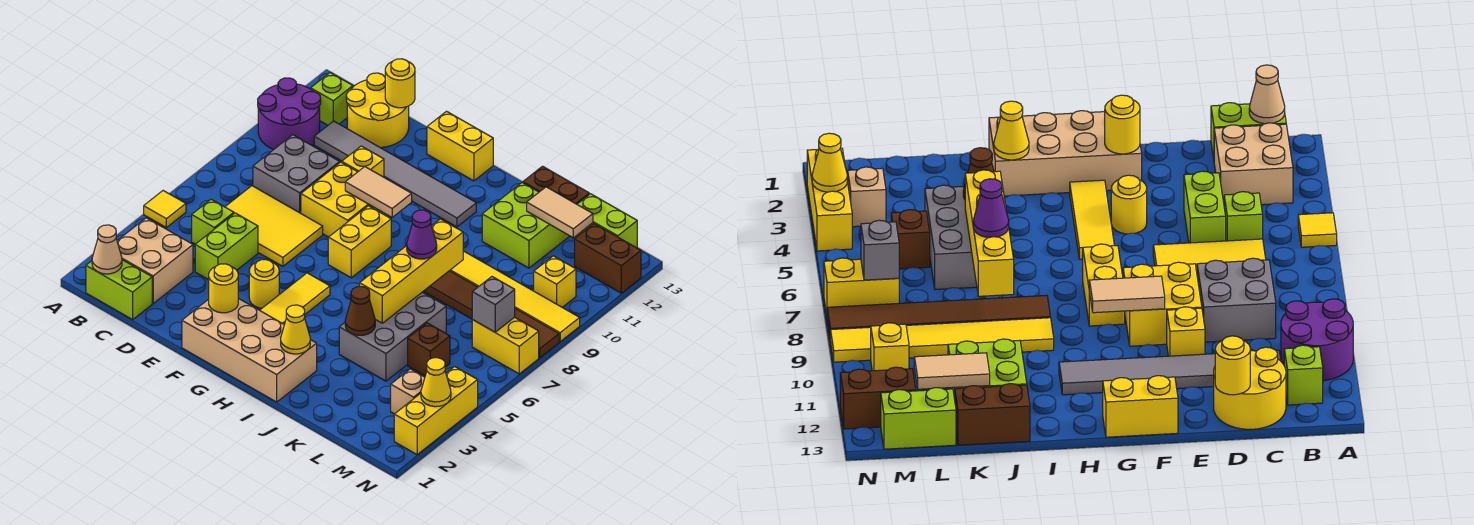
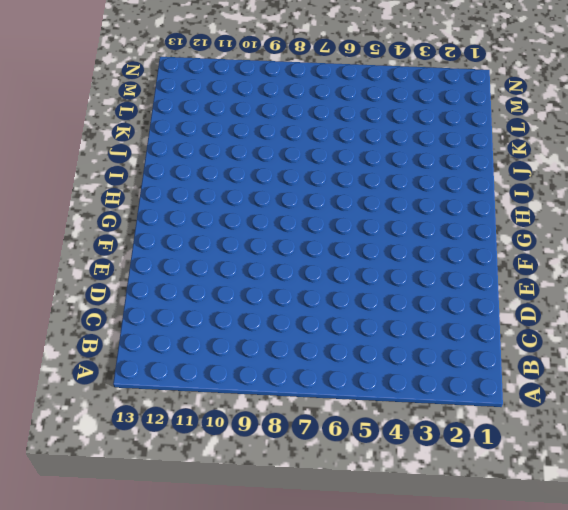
none -> yellow 1x1 tile [144,191,186,228]
none -> purple 2x2 round brick [258,78,321,150]
none -> lime 1x2 brick [86,260,152,320]
none -> tan 2x2 brick [117,218,193,303]

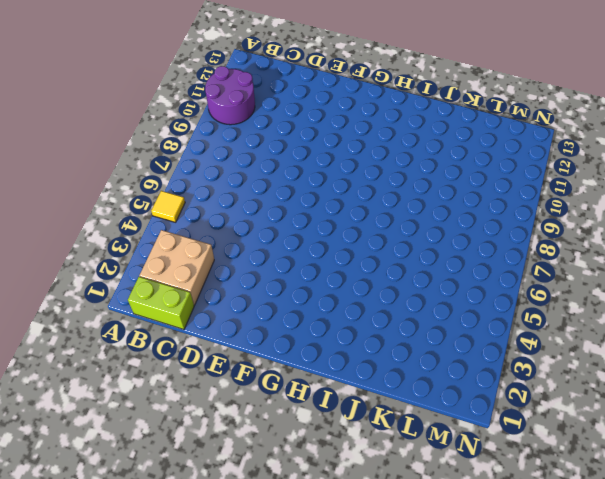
none -> lime 1x1 brick [311,73,353,125]
none -> lime 1x1 brick [192,199,234,244]
none -> yellow 2x3 tile [225,186,323,266]
none -> grey 2x2 brick [253,135,340,213]

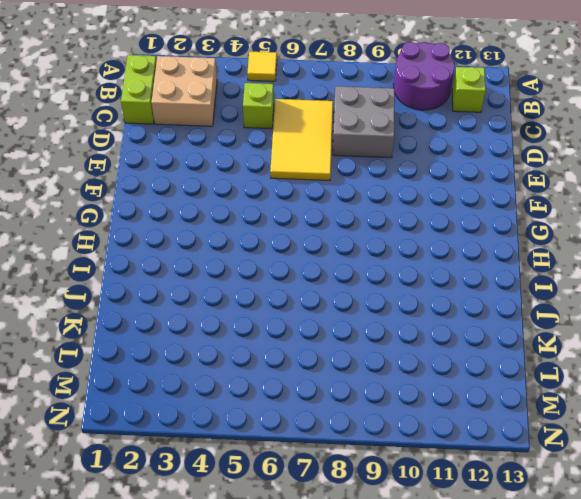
none -> grey 1x6 tile [314,121,476,227]
none -> yellow 2x2 round brick [346,73,409,148]
none -> lime 1x2 brick [195,213,258,280]
none -> yellow 2x2 brick [301,162,388,237]

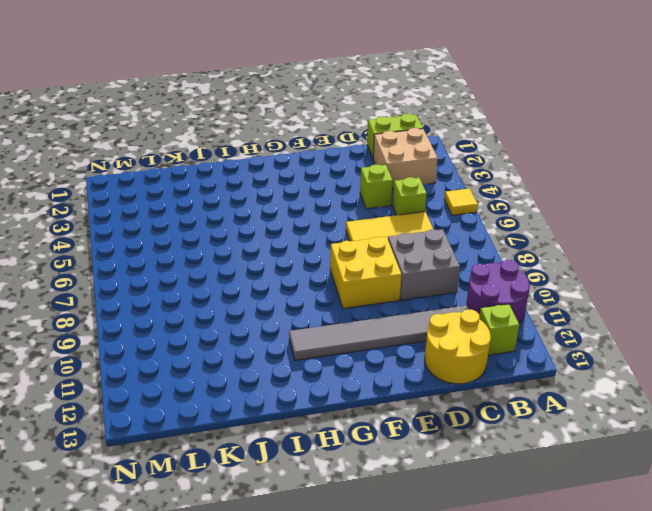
lime 1x1 brick [360,164,393,209] -> lime 1x2 brick [195,213,258,280]
none -> yellow 1x1 brick [342,146,384,177]
none -> tan 2x4 brick [182,298,317,402]
none -> yellow 1x1 round brick [249,260,279,308]
none -> yellow 1x2 brick [427,111,493,181]

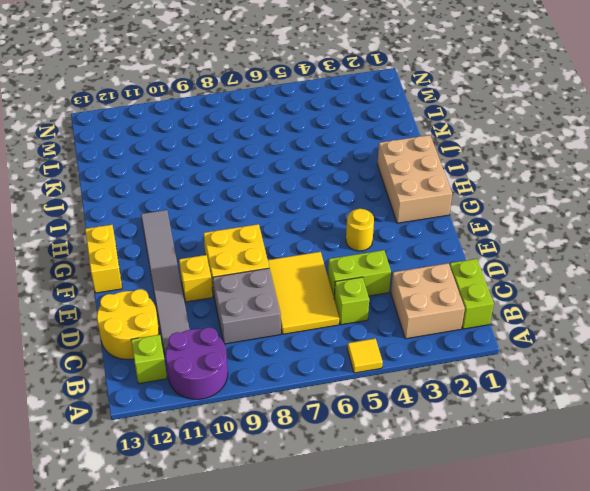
tan 2x3 brick [377,135,452,223] -> tan 2x4 brick [182,298,317,402]
none -> yellow 1x3 tile [260,273,330,325]
none -> yellow 1x2 brick [328,206,391,278]
none -> brown 1x6 tile [424,271,559,358]
none -> yellow 1x6 tile [450,251,580,342]

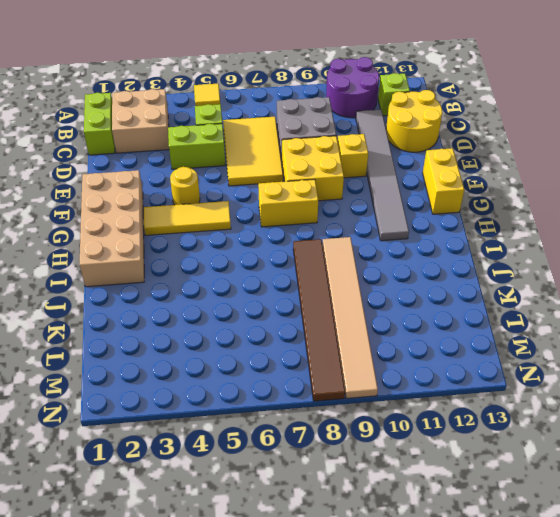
tan 1x6 tile [322,237,378,398] -> yellow 1x6 tile [450,251,580,342]
none -> grey 2x3 brick [339,292,446,381]
none -> lime 2x2 brick [482,183,569,268]
none -> brown 1x2 brick [523,166,589,204]
none -> brown 1x1 brick [408,323,450,376]

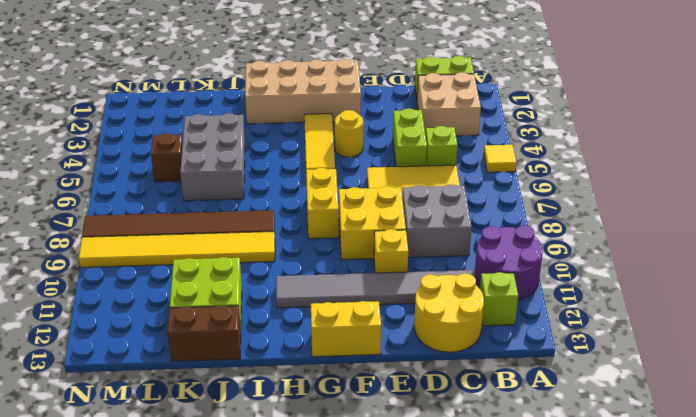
none -> lime 1x2 brick [574,194,637,248]
none -> tan 1x1 brick [391,369,425,414]
none -> yellow 1x2 brick [472,317,539,374]
none -> yellow 1x1 brick [534,256,576,307]

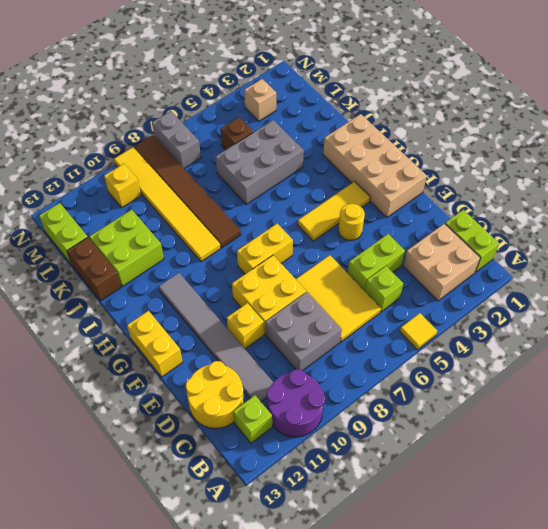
grey 1x2 brick [152,111,201,168] -> yellow 1x2 brick [472,317,539,374]
none -> brown 1x2 brick [575,224,641,293]
none -> yellow 1x3 brick [394,367,478,455]
none -> tan 1x1 cone [92,225,122,274]
none -> yellow 1x1 round brick [385,59,415,108]

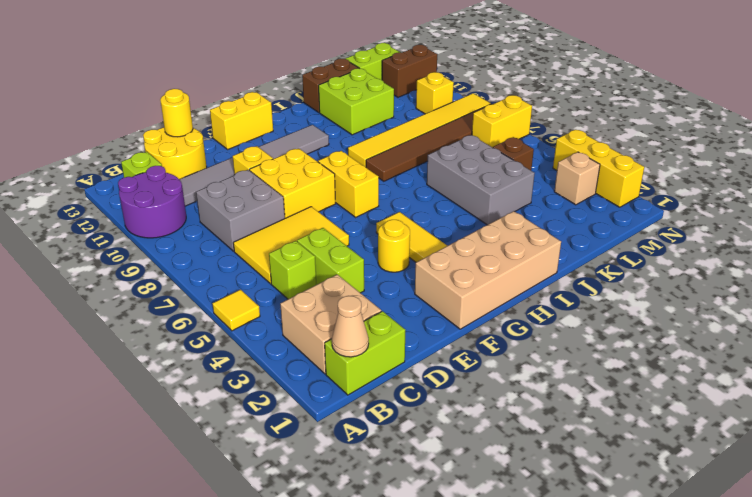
none -> yellow 1x1 round brick [209,264,238,313]
none -> tan 1x2 tile [345,167,412,217]
none -> yellow 1x1 cone [281,305,310,354]
none -> brown 1x1 cone [345,287,375,335]

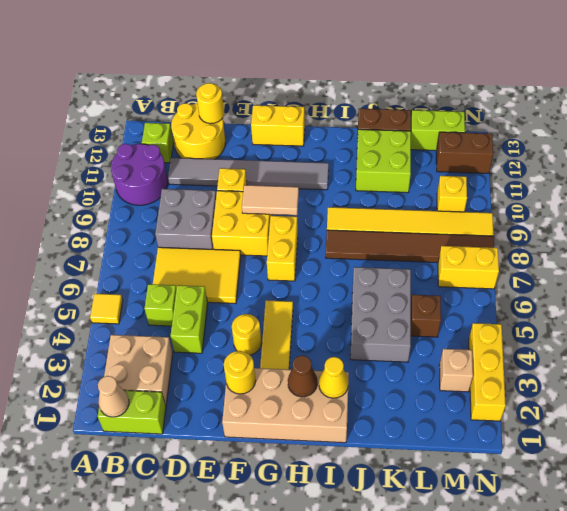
brown 1x1 cone [288,355,317,397] -> brown 1x1 cone moved to [345,287,375,335]
none -> yellow 1x4 brick [360,219,463,323]
none -> tan 1x2 tile [527,187,593,238]
none -> grey 1x1 brick [472,277,515,332]
none -> yellow 1x1 cone [421,358,451,407]

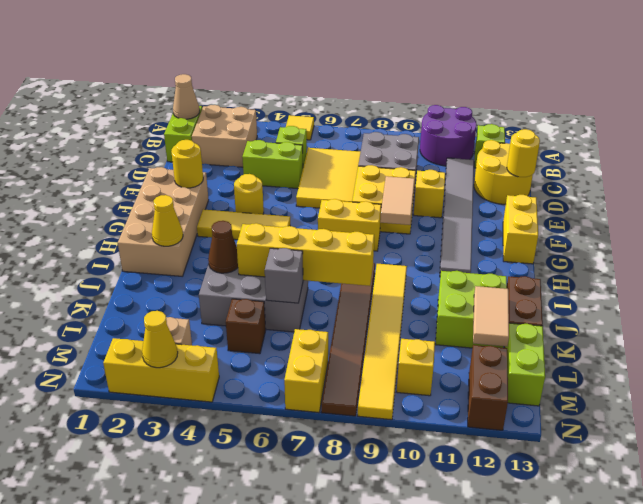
grey 1x1 brick [265,248,303,303] -> grey 1x1 brick moved to [472,277,515,332]
none -> purple 1x1 cone [407,210,437,259]

